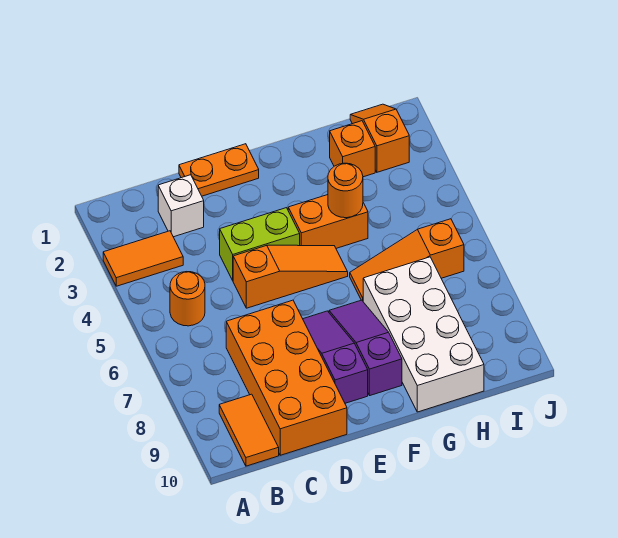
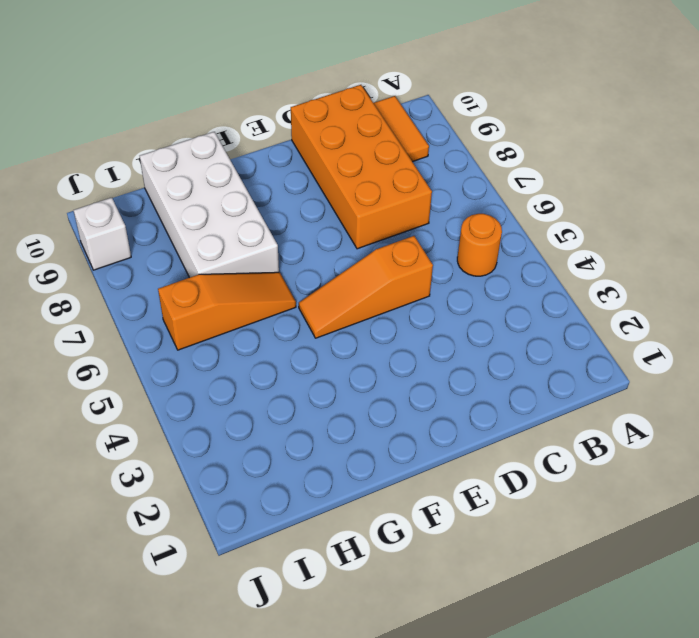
white 1x1 brick [73,198,131,270] -> white 1x1 brick moved to [158,175,204,237]
none -> orange 1x2 tile [103,231,183,286]
none -> orange 1x2 plate [179,144,259,196]
none -> lime 1x2 brick [220,208,300,280]

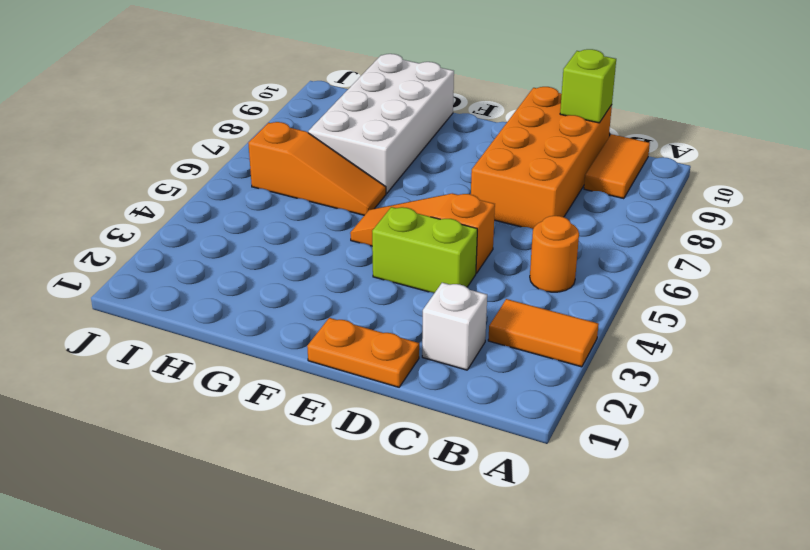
lime 1x1 brick [560,49,616,123] -> none
none -> purple 1x3 slope [303,311,368,403]
none -> orange 1x2 brick [288,195,368,248]
none -> purple 1x3 slope [329,300,402,396]

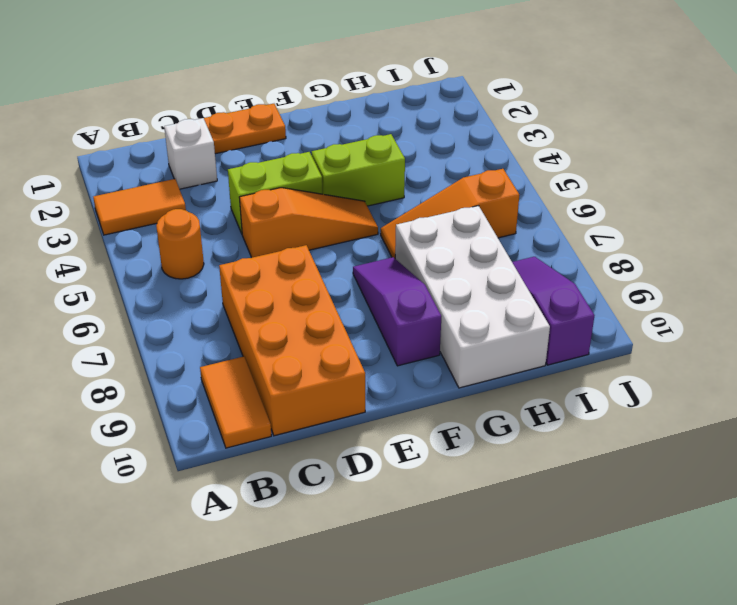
lime 1x2 brick [312,134,405,206] -> orange 1x2 brick [288,195,368,248]
purple 1x3 slope [512,257,594,365] -> purple 1x3 slope moved to [303,311,368,403]
none -> orange 1x1 brick [330,121,375,177]
none -> orange 1x2 slope [350,104,409,172]
none -> orange 1x1 round brick [328,163,363,218]

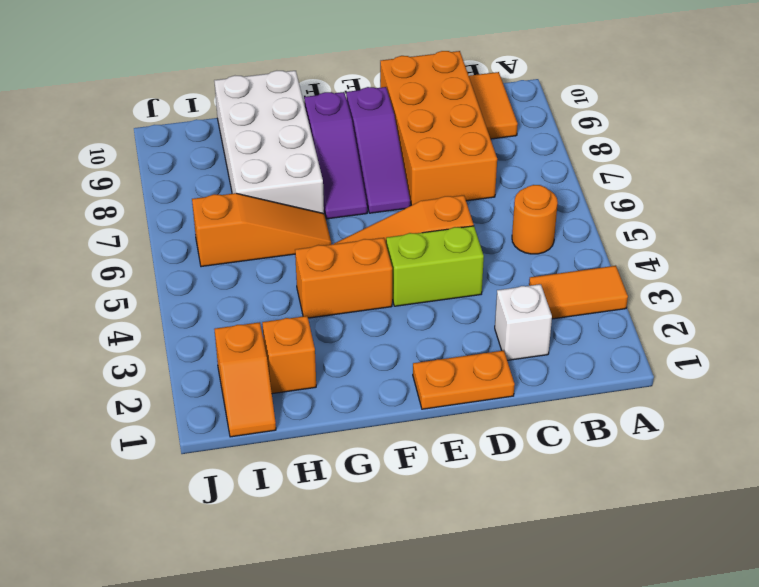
none -> orange 1x1 round brick [328,163,363,218]

